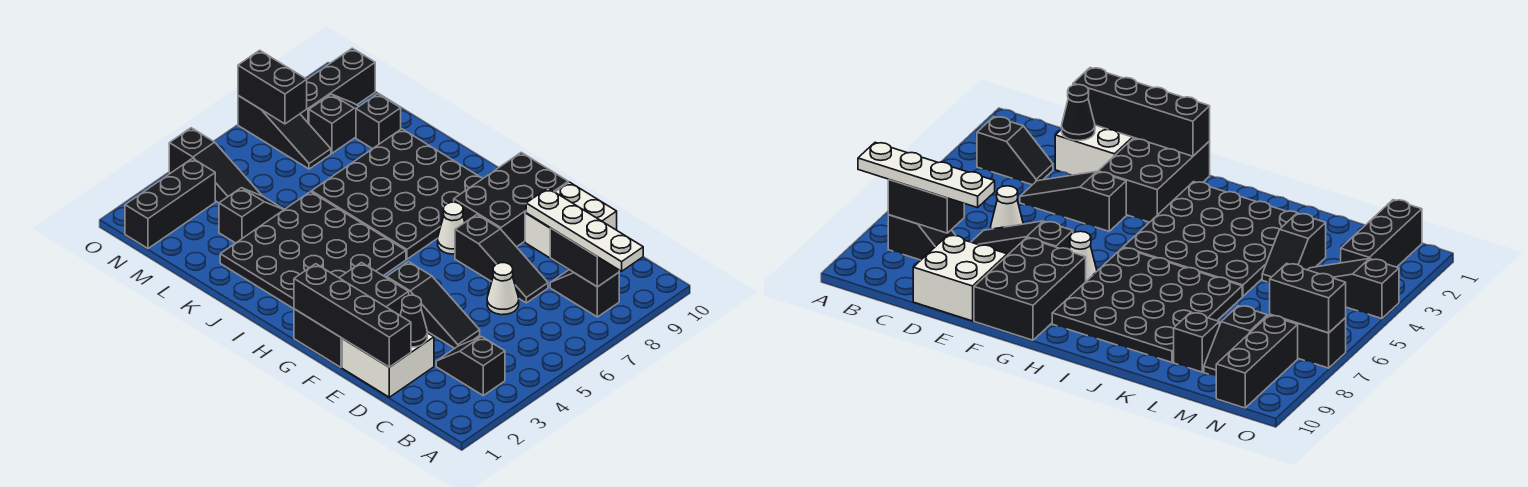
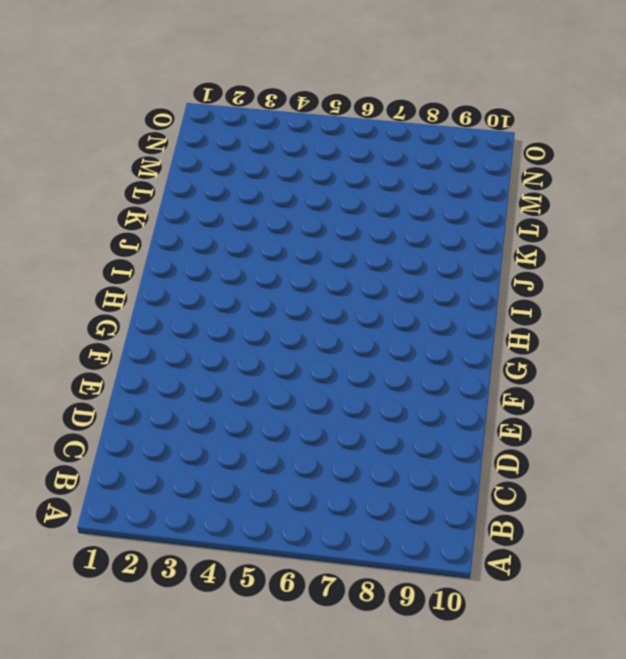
none -> black 1x2 slope [436,337,505,395]
none -> black 1x2 slope [550,270,619,317]
none -> white 2x2 brick [342,333,434,397]

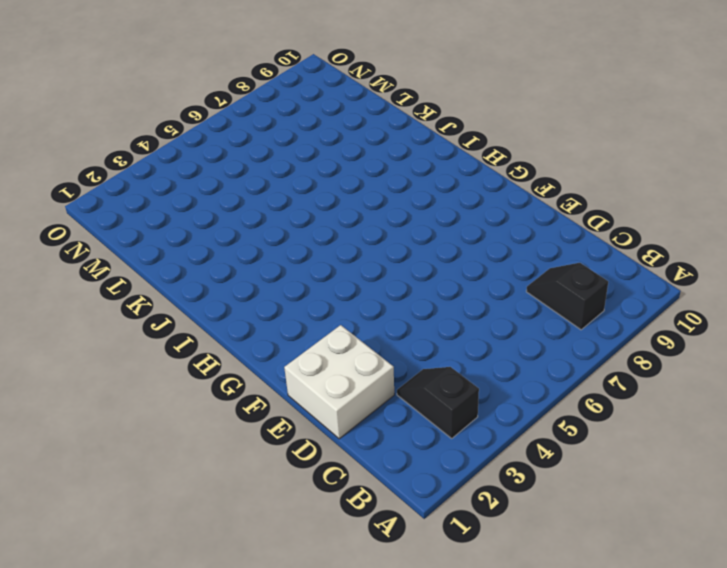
none -> black 1x3 slope [387,262,480,348]
none -> white 1x1 cone [487,263,519,315]
none -> black 1x3 slope [455,215,548,303]

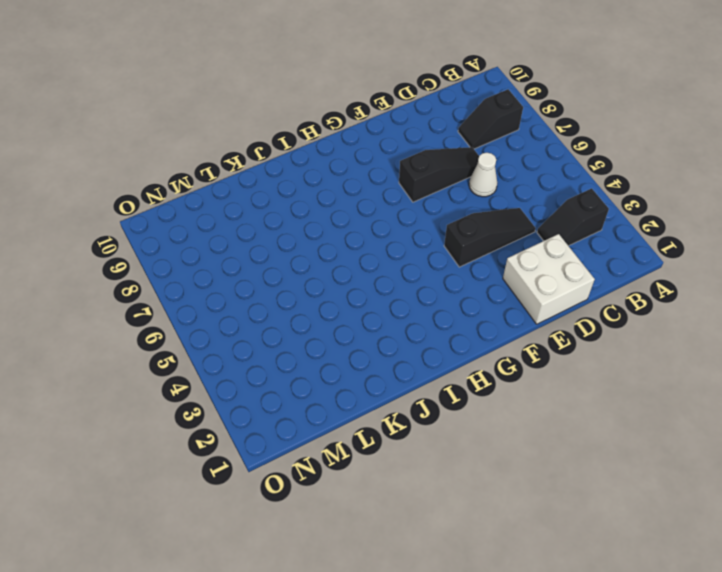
none -> white 2x2 brick [525,182,617,270]
none -> black 2x3 brick [294,263,409,367]
none -> black 2x3 brick [454,152,568,247]

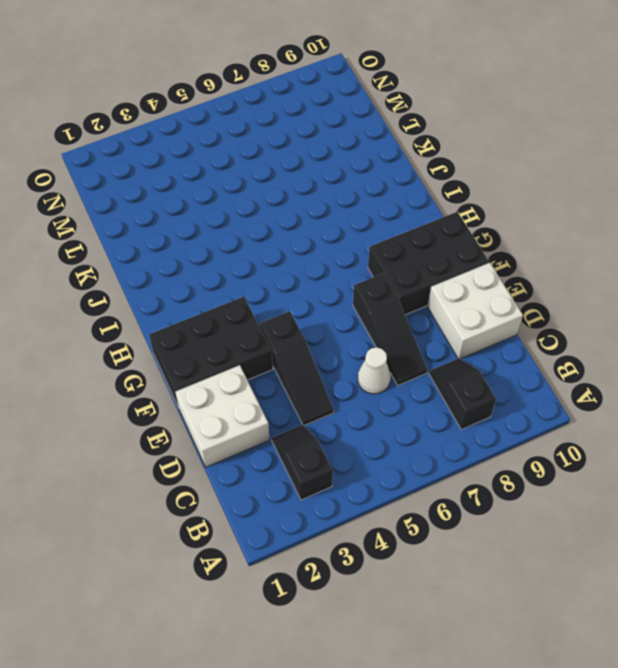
none -> white 1x1 cone [438,202,465,254]
none -> black 4x4 plate [220,192,406,309]
none -> black 4x4 plate [312,129,482,259]

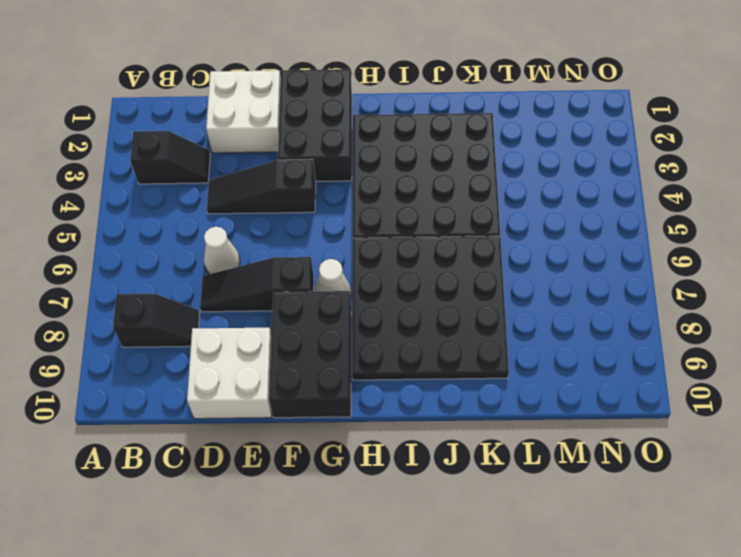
none -> black 1x2 slope [219,188,284,243]
none -> black 1x1 brick [356,94,401,149]
none -> black 1x3 slope [169,128,262,203]

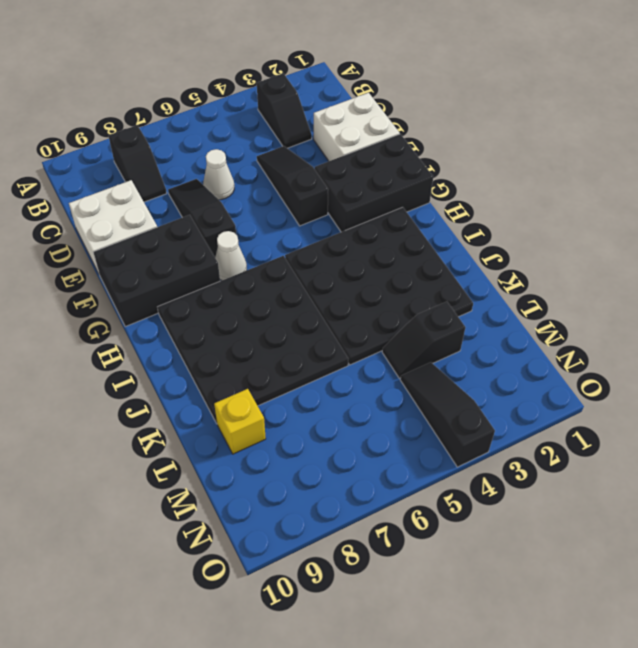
yellow 1x1 brick [214,389,266,454] -> black 1x1 brick [356,94,401,149]
none -> black 1x3 slope [238,96,331,169]
none -> black 1x2 slope [309,94,359,153]
none -> black 1x3 brick [125,158,215,248]

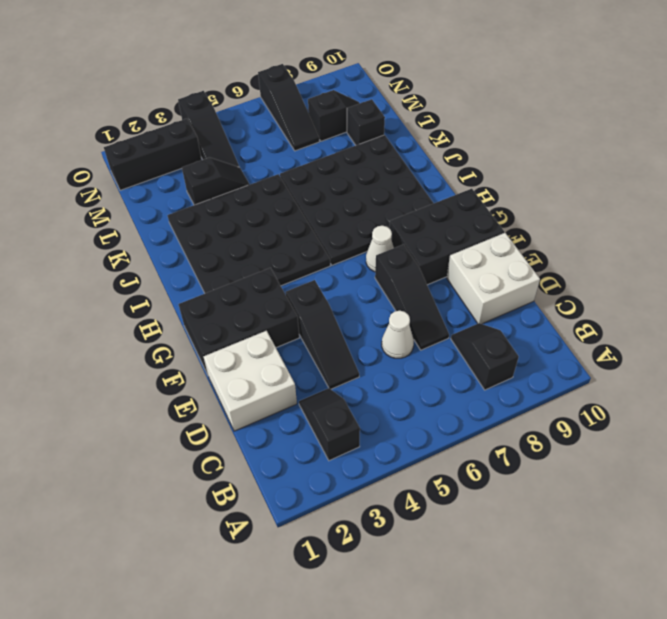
none -> black 1x3 brick [300,48,375,124]
none -> black 1x2 brick [550,228,619,287]
none -> black 1x4 brick [294,264,411,367]

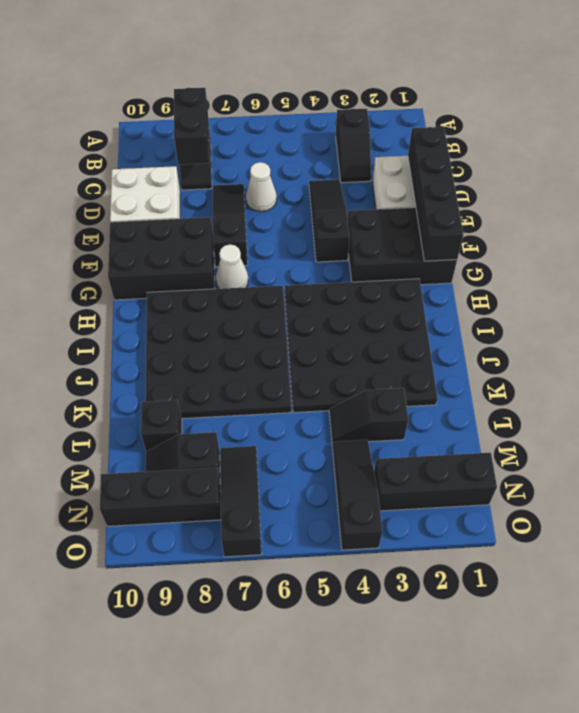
none -> black 1x1 cone [400,295,427,347]
none -> black 1x2 brick [238,50,307,124]
none -> white 1x4 plate [526,188,643,271]

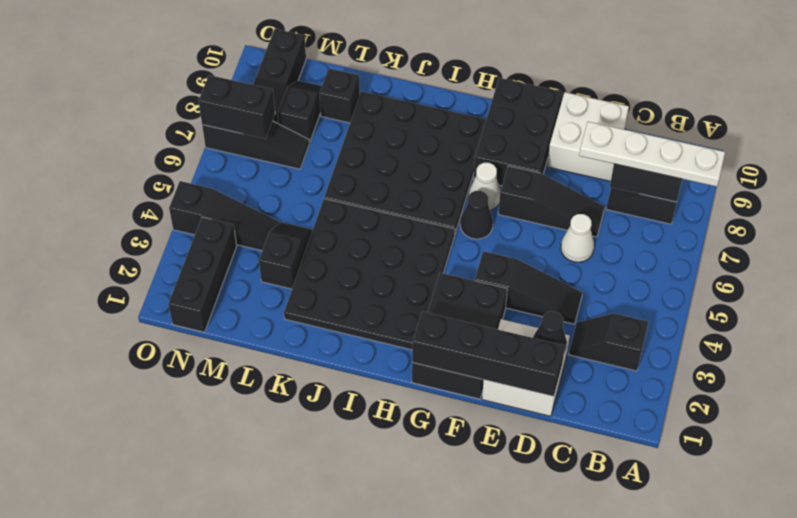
black 1x1 cone [460,191,493,239] -> none

